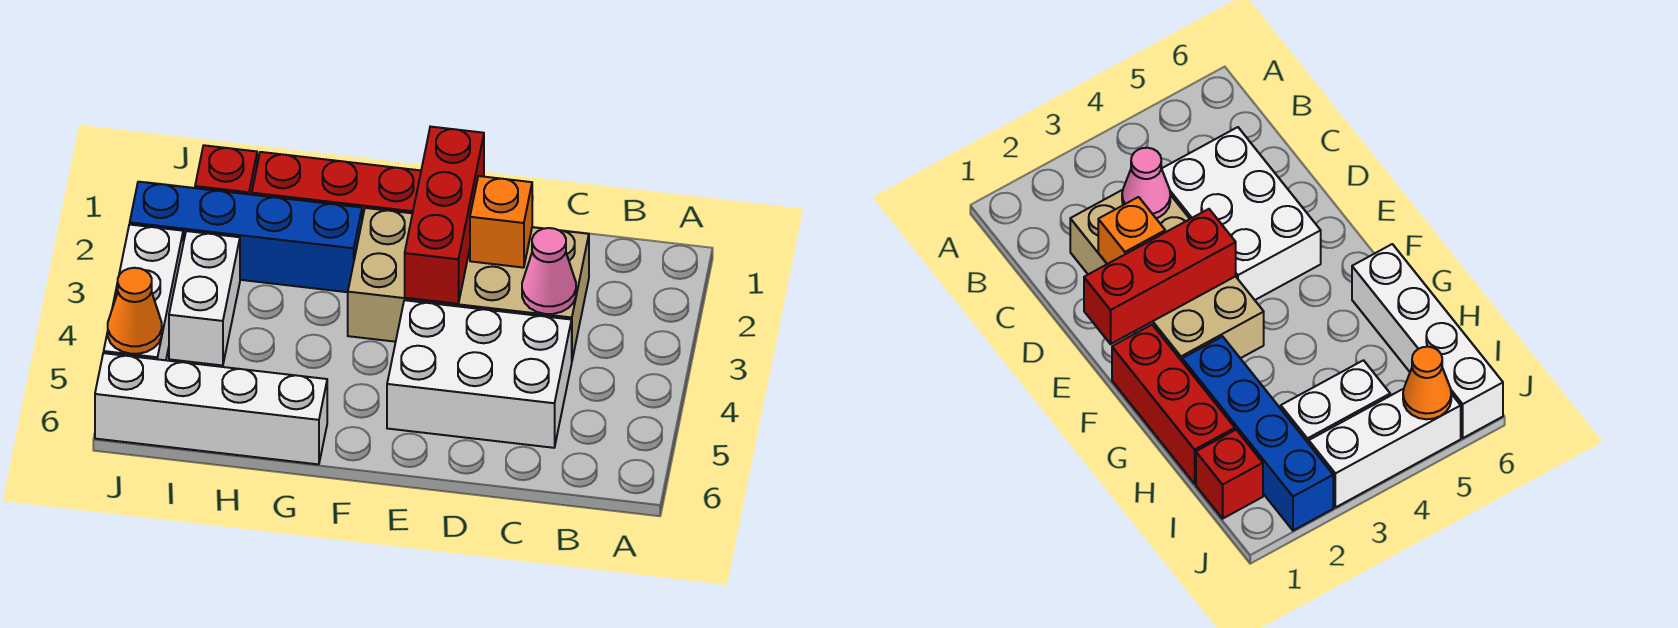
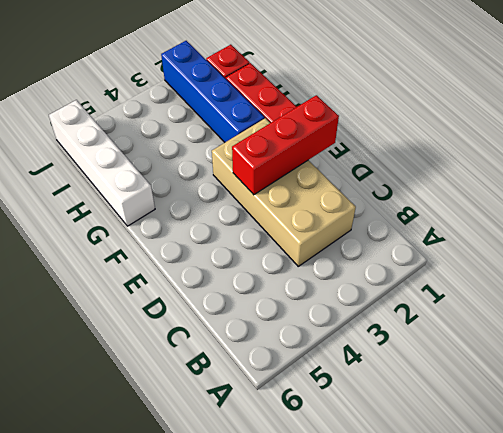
none -> white 2x3 brick [387,300,572,448]
none -> white 1x2 brick [169,231,240,366]
none -> white 1x3 brick [104,224,183,360]

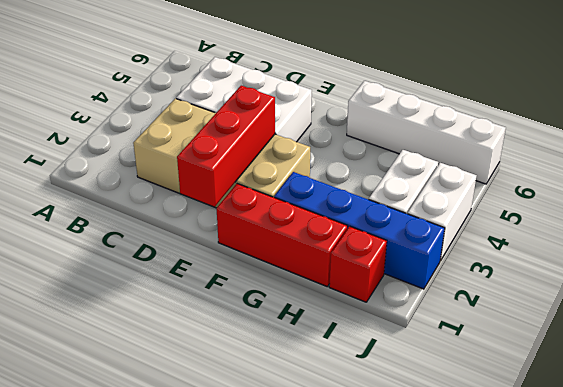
white 1x2 brick [408,163,477,261] -> white 1x3 brick [104,224,183,360]
none -> pink 1x1 cone [522,228,576,314]
none -> orange 1x1 brick [470,176,532,268]
none -> orange 1x1 cone [108,268,162,354]

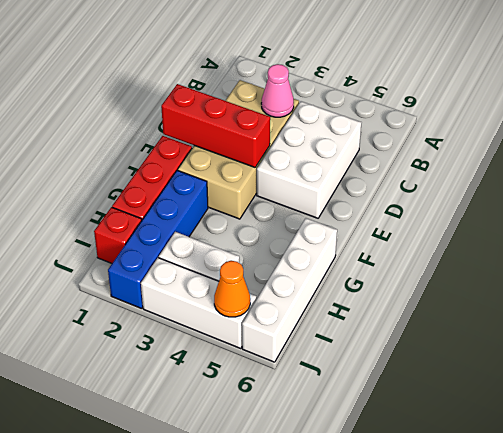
none -> orange 1x1 brick [470,176,532,268]

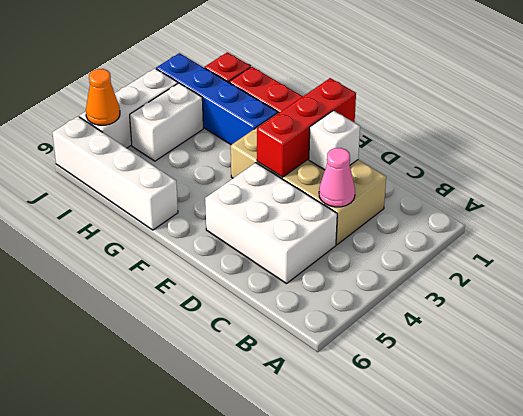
white 1x1 brick [309,111,360,170] -> orange 1x1 brick [470,176,532,268]

